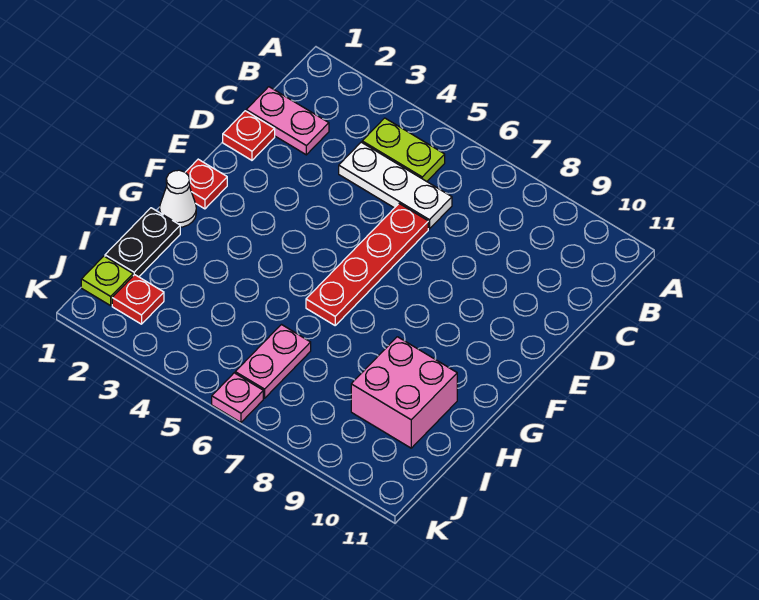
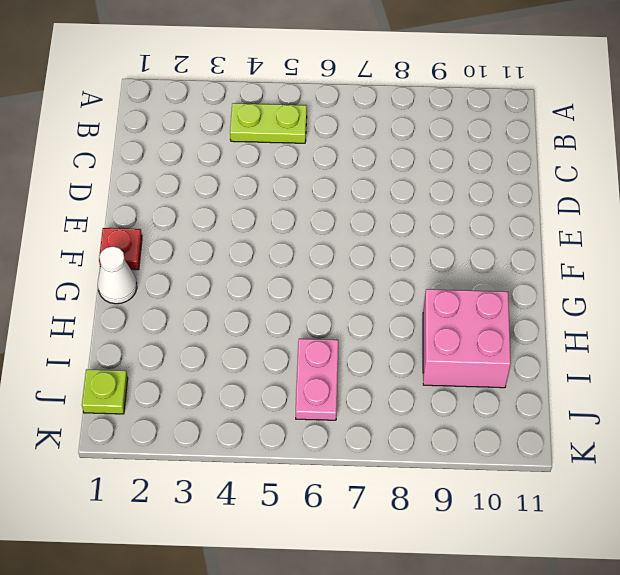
none -> pink 1x2 plate [246,87,329,155]
none -> white 1x3 plate [339,142,452,229]
none -> red 1x1 plate [223,111,275,160]

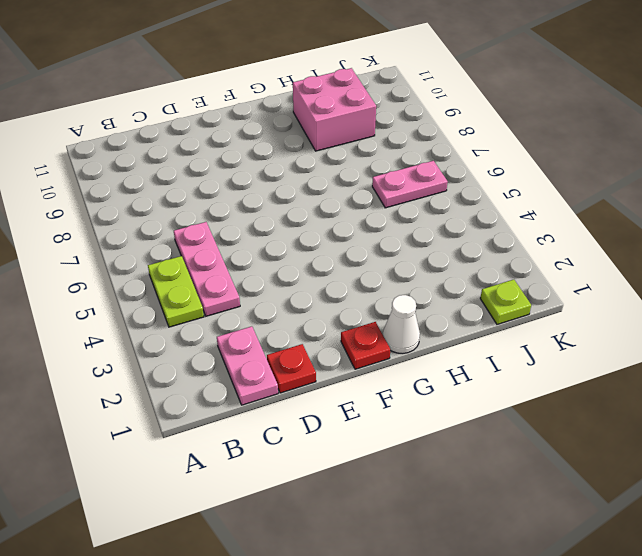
pink 1x3 plate [174,222,240,316] -> white 1x3 plate [339,142,452,229]
none -> red 1x4 plate [306,204,428,325]
none -> black 1x2 plate [105,208,180,277]
none -> red 1x1 plate [112,275,164,324]

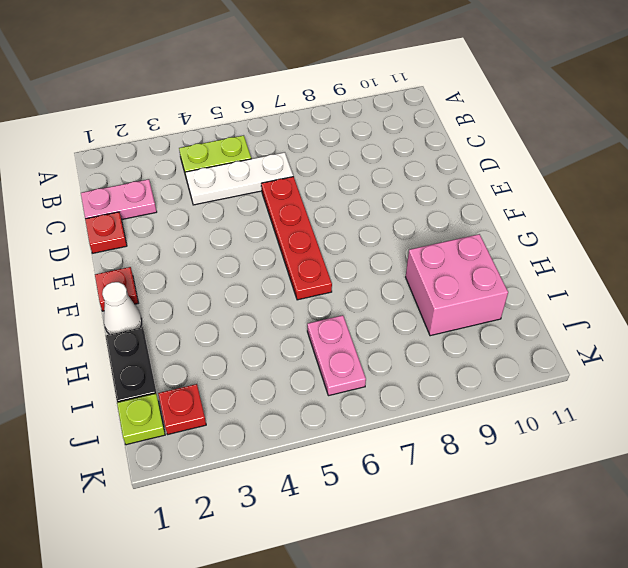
none -> pink 1x1 plate [212,373,263,422]

